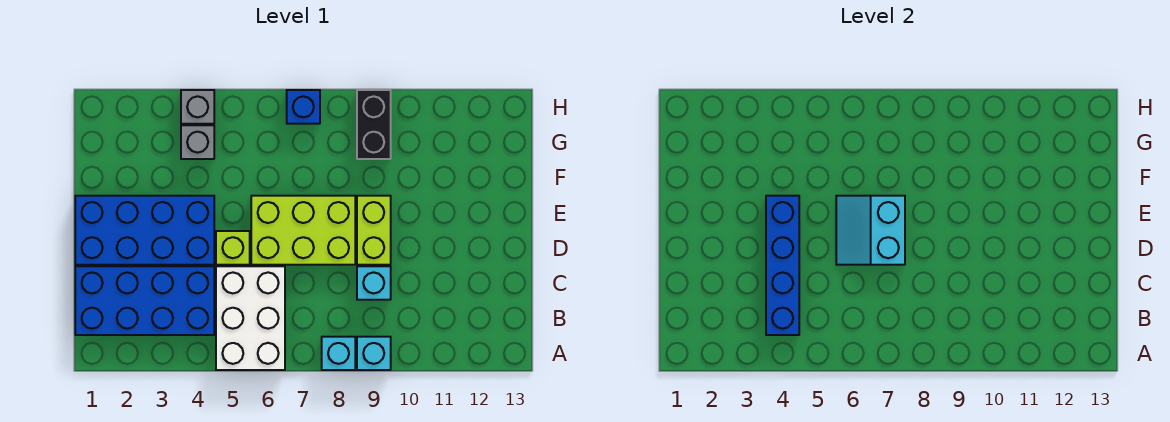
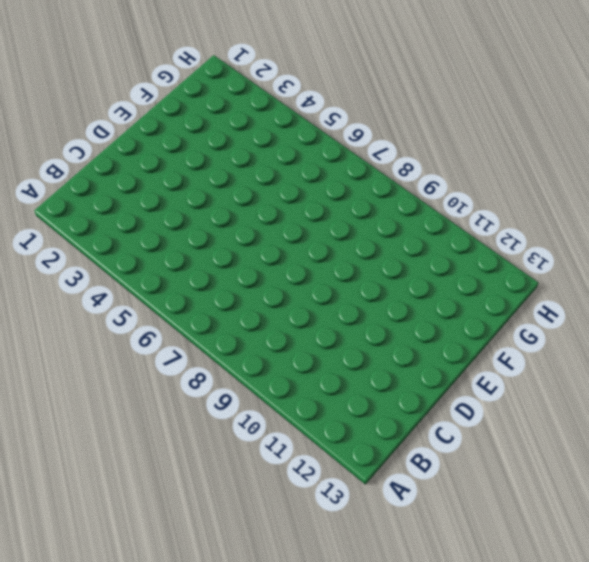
none -> white 2x3 brick [216,266,285,370]
none -> cyan 1x1 brick [322,337,355,370]
none -> cyan 1x1 brick [357,337,391,370]

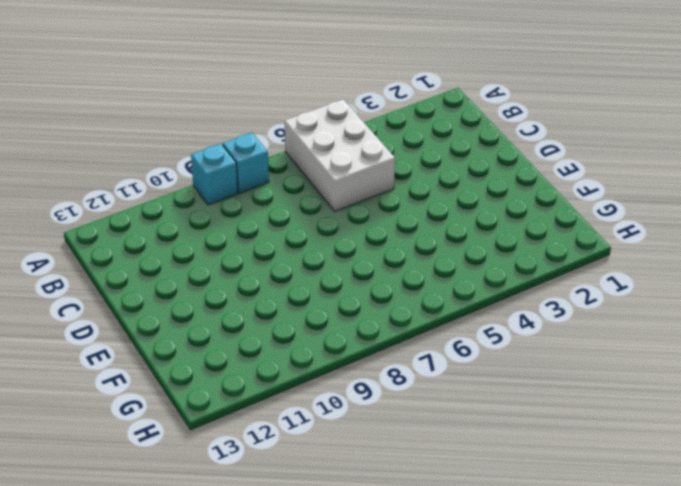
none -> blue 2x4 brick [75,266,214,335]
none -> cyan 1x1 brick [357,266,391,300]
none -> blue 2x4 brick [75,196,214,265]

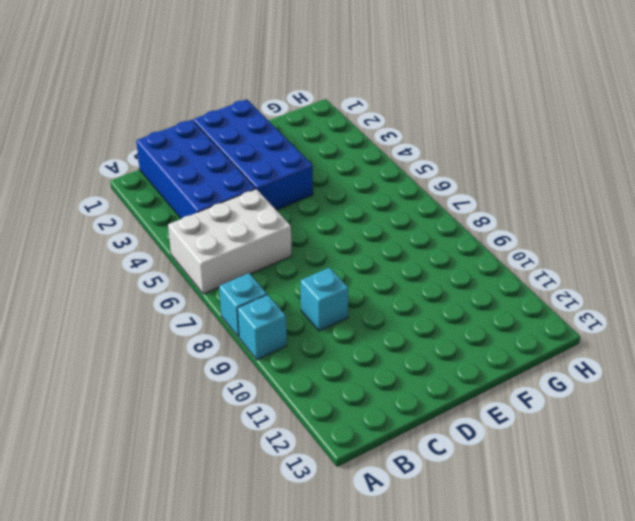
none -> lime 1x1 brick [216,231,250,265]
none -> lime 2x3 brick [251,196,355,265]
none -> lime 1x2 brick [357,196,391,265]

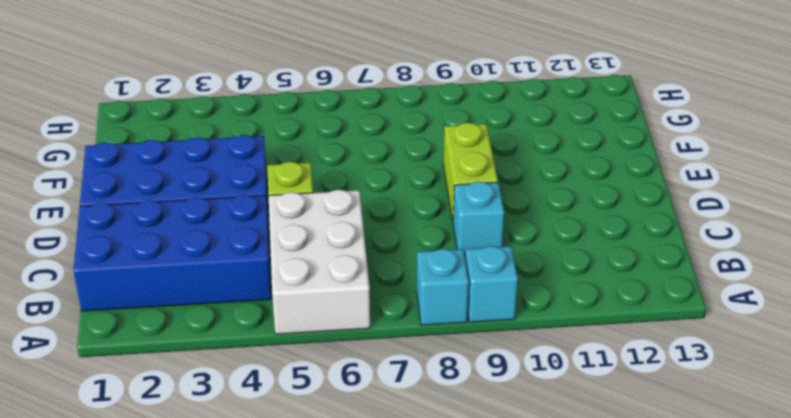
none -> lime 2x3 brick [251,196,355,265]
none -> grey 1x1 brick [181,125,214,159]
none -> black 1x2 brick [357,90,391,159]

